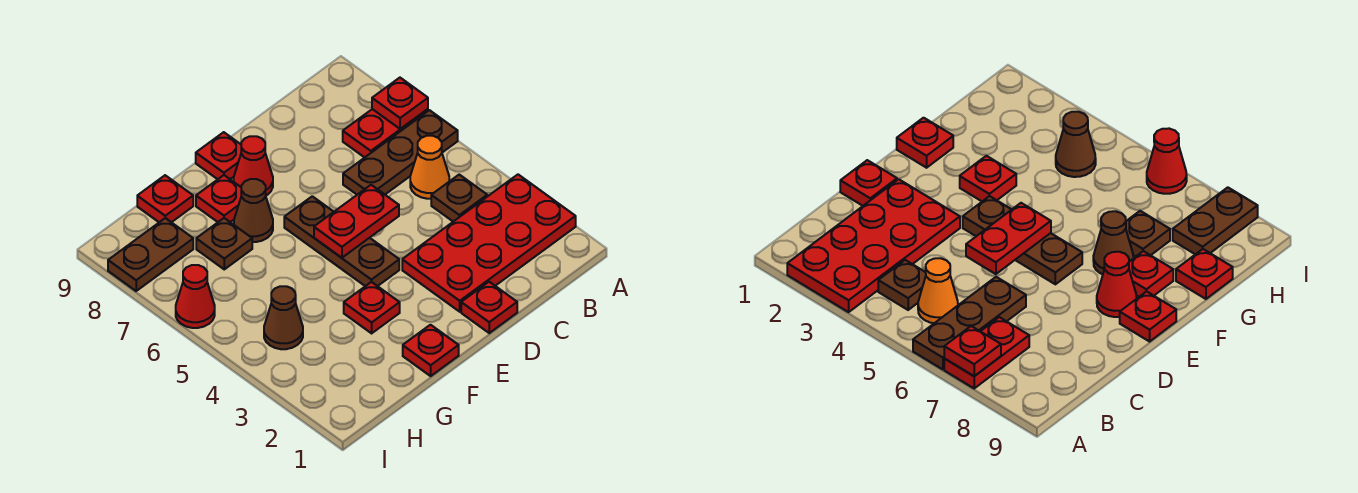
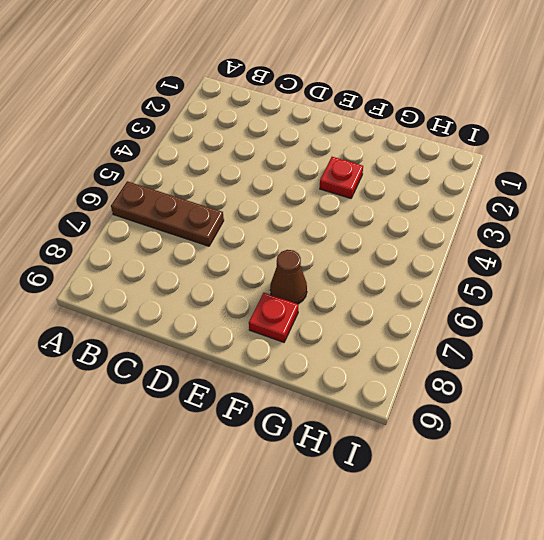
none -> red 2x4 plate [402,175,576,312]
none -> red 1x2 plate [343,109,428,158]
none -> brown 1x1 plate [431,175,487,222]

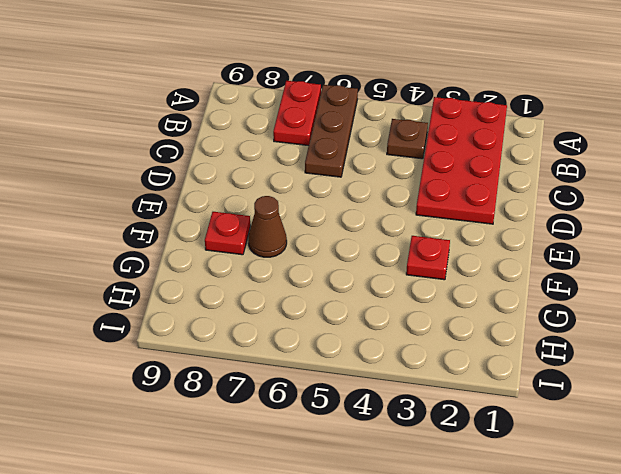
none -> orange 1x1 cone [410,136,449,199]
none -> red 1x1 plate [461,282,517,333]
none -> brown 1x3 plate [284,196,399,286]

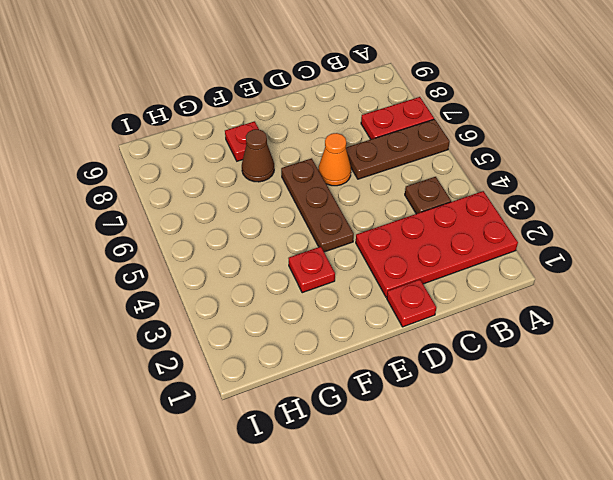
orange 1x1 cone [318,133,351,186] -> orange 1x1 cone moved to [410,136,449,199]
none -> red 1x1 cone [234,136,273,196]
none -> red 1x1 plate [196,132,241,179]
none -> red 1x1 plate [403,325,459,376]

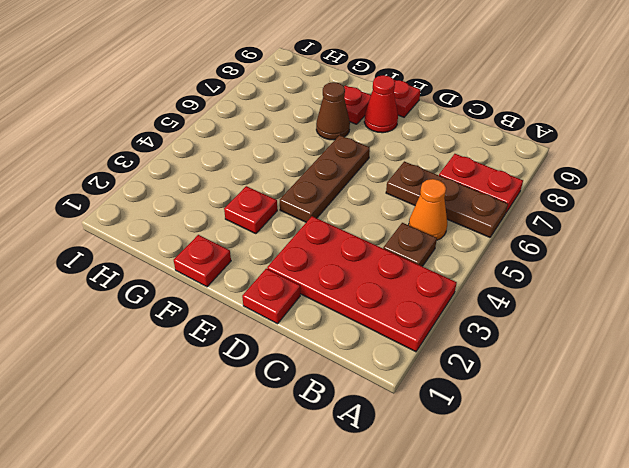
none -> brown 1x1 plate [196,218,252,269]
none -> red 1x1 plate [137,175,193,222]
none -> brown 1x1 cone [264,286,303,349]

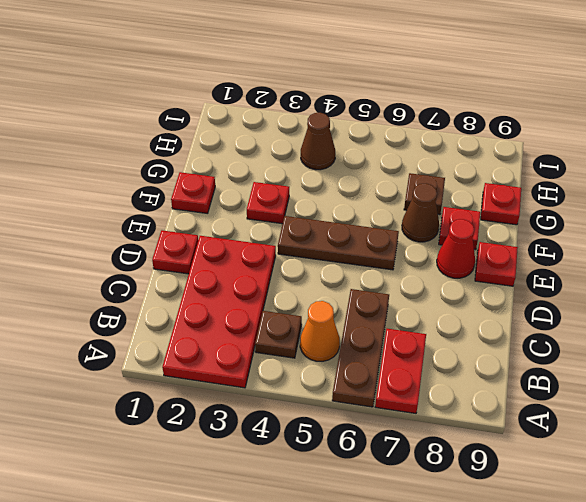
none -> brown 1x2 plate [108,218,193,291]
none -> red 1x1 cone [176,265,215,328]
none -> red 1x1 plate [372,78,428,129]

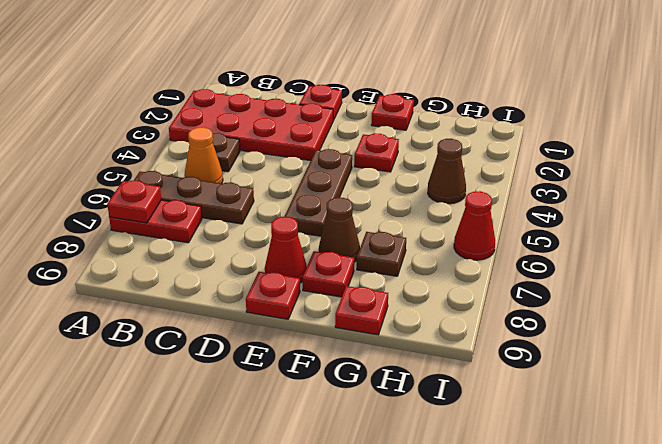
none -> brown 1x2 plate [108,218,193,291]
none -> red 1x2 plate [314,185,399,258]

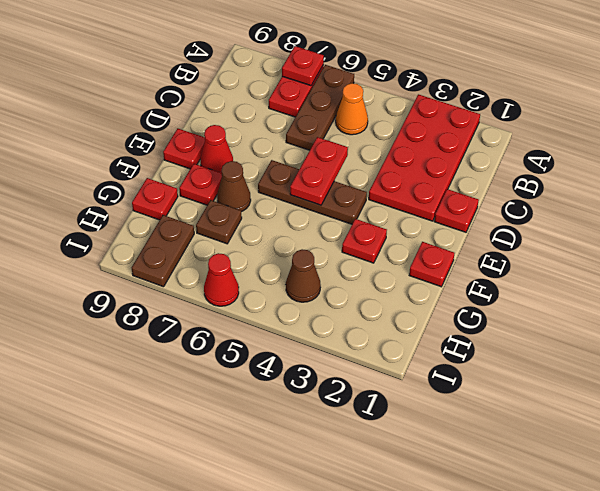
none -> brown 1x1 plate [431,175,487,222]

